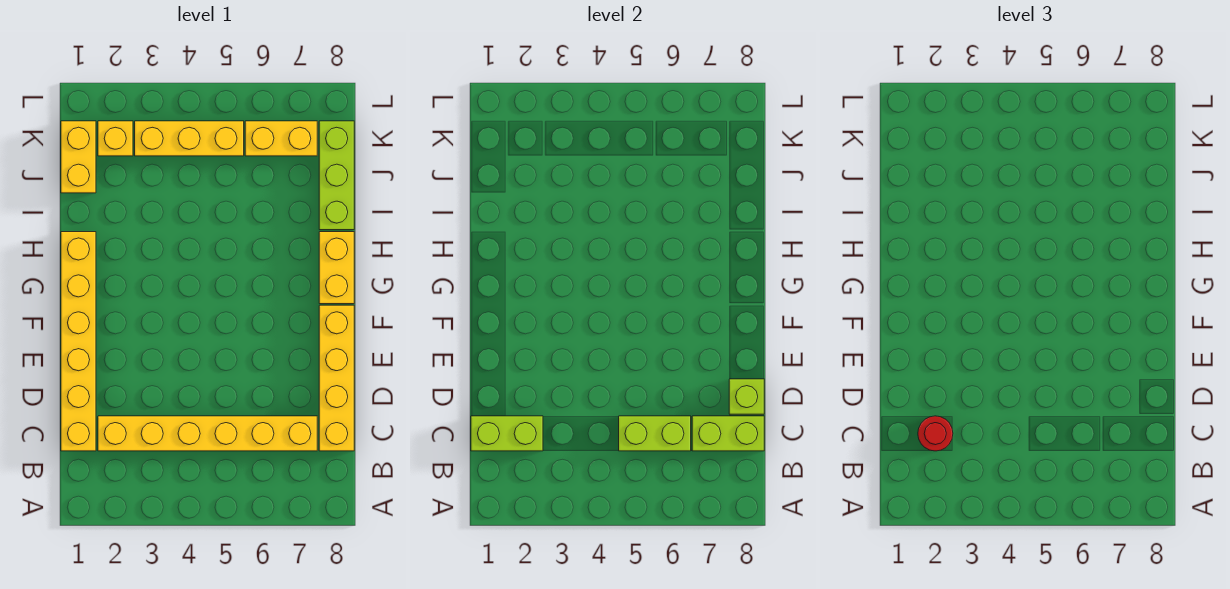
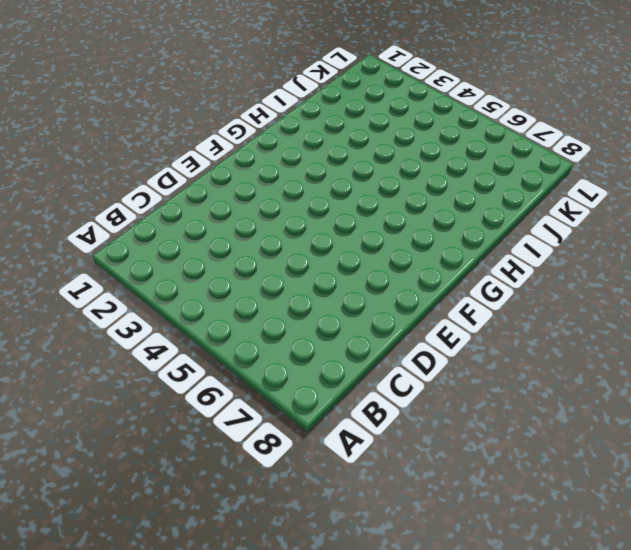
none -> yellow 1x6 brick [61,232,96,451]
none -> yellow 1x6 brick [98,416,317,451]
none -> yellow 1x4 brick [319,305,354,451]

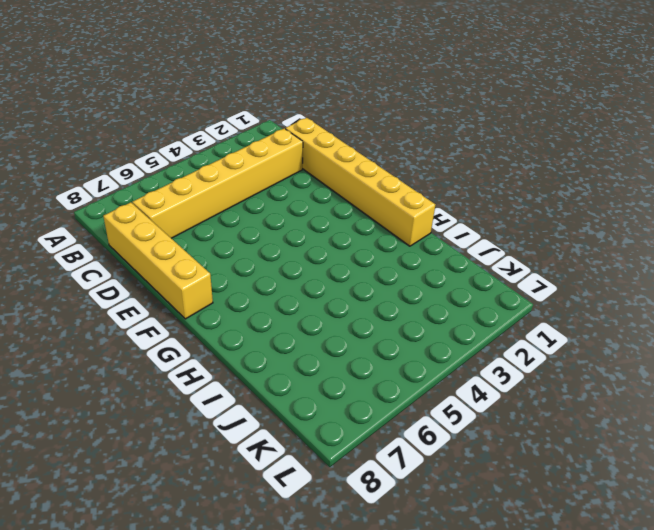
none -> yellow 1x2 brick [319,232,354,304]
none -> lime 1x3 brick [319,121,354,230]
none -> yellow 1x2 brick [61,121,96,193]

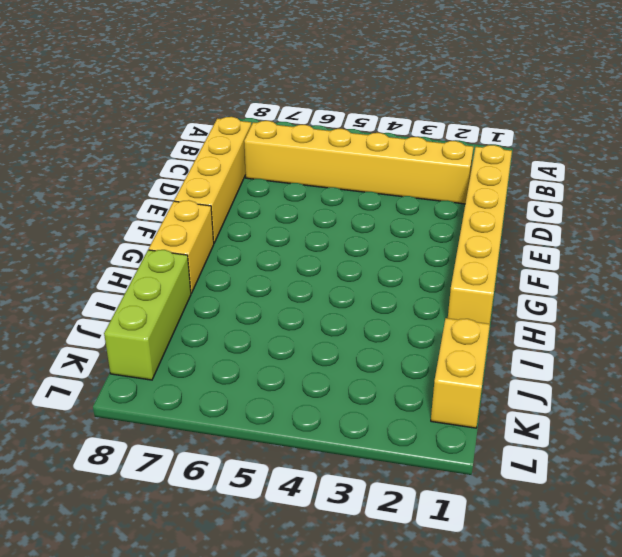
none -> yellow 1x1 brick [98,121,133,156]
none -> yellow 1x3 brick [135,121,244,156]
none -> yellow 1x2 brick [245,121,317,156]

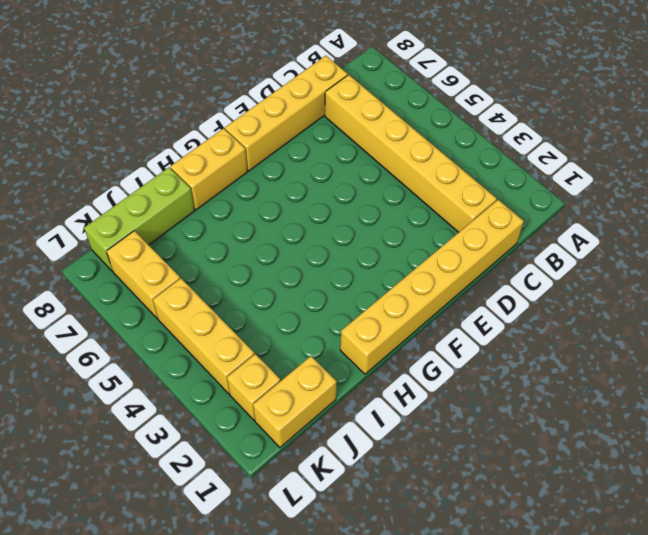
none -> lime 1x2 brick [471,416,543,451]
none -> lime 1x2 brick [619,416,691,451]
none -> lime 1x2 brick [692,416,764,451]

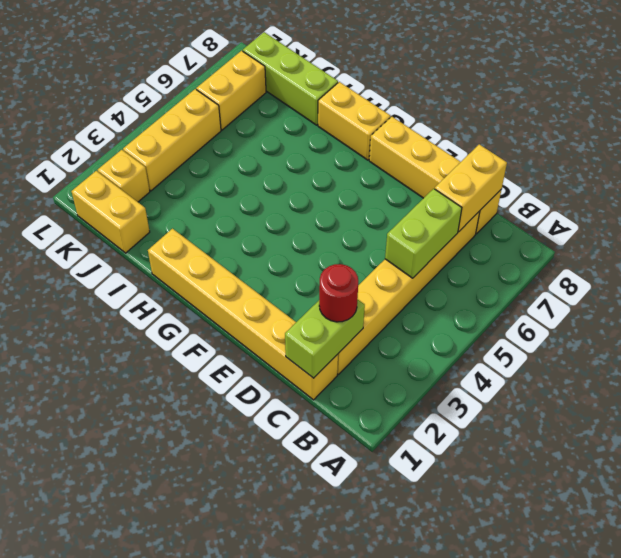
yellow 1x2 brick [435,144,507,232] -> lime 1x2 brick [692,416,764,451]
none -> lime 1x1 brick [729,379,764,414]

